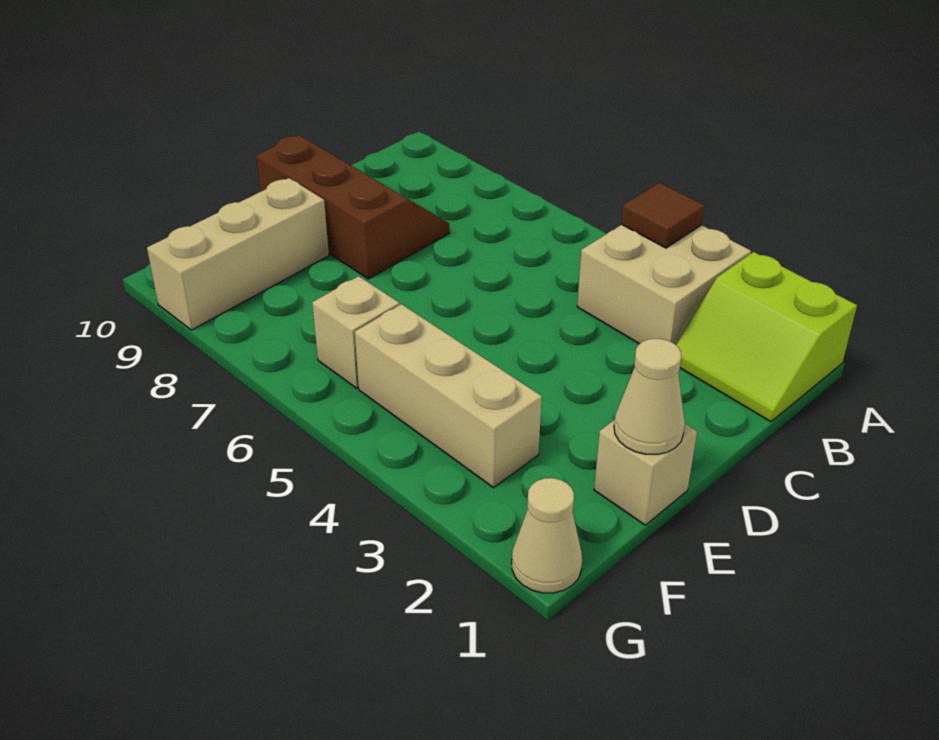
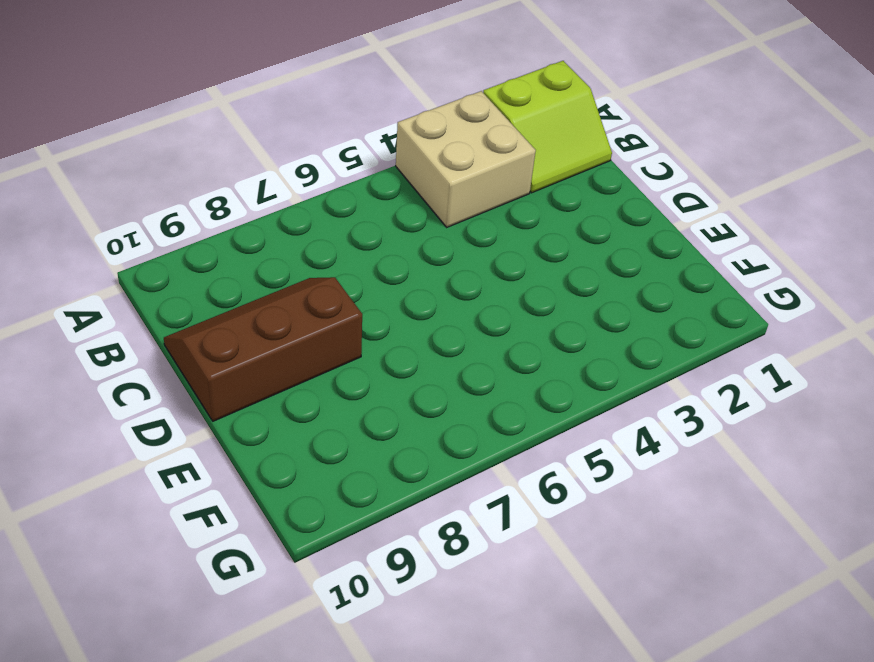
none -> tan 1x1 brick [594,420,697,525]
none -> tan 1x3 brick [147,178,329,330]

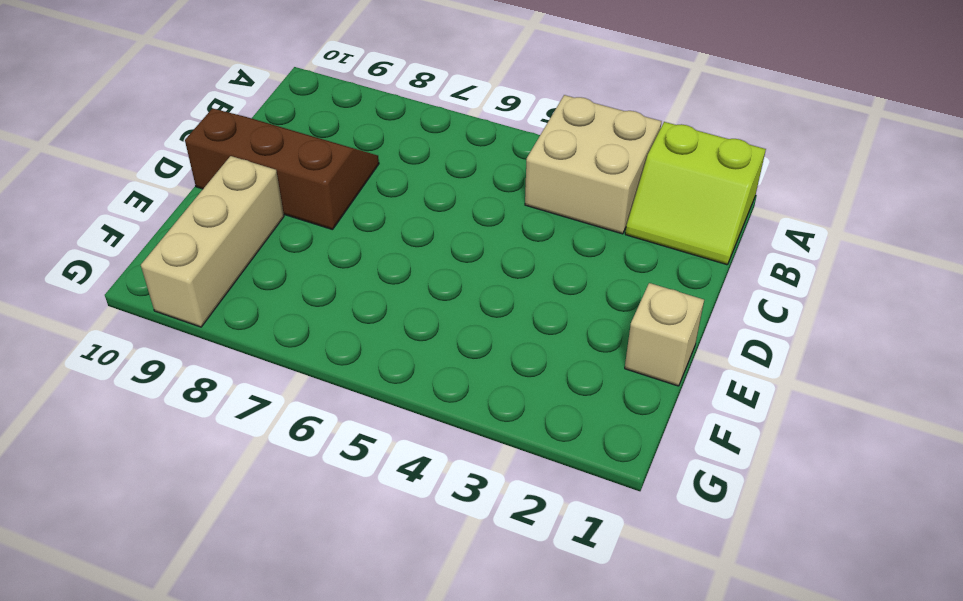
none -> tan 1x3 brick [355,304,542,488]
none -> tan 1x1 brick [312,276,399,388]

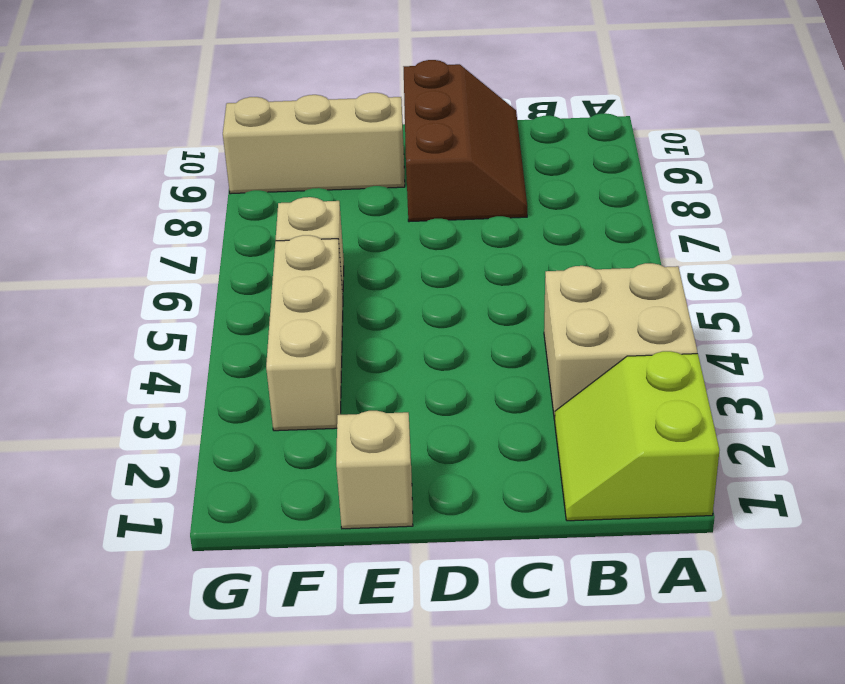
none -> tan 1x1 cone [512,478,582,593]
none -> brown 1x1 tile [621,183,705,248]

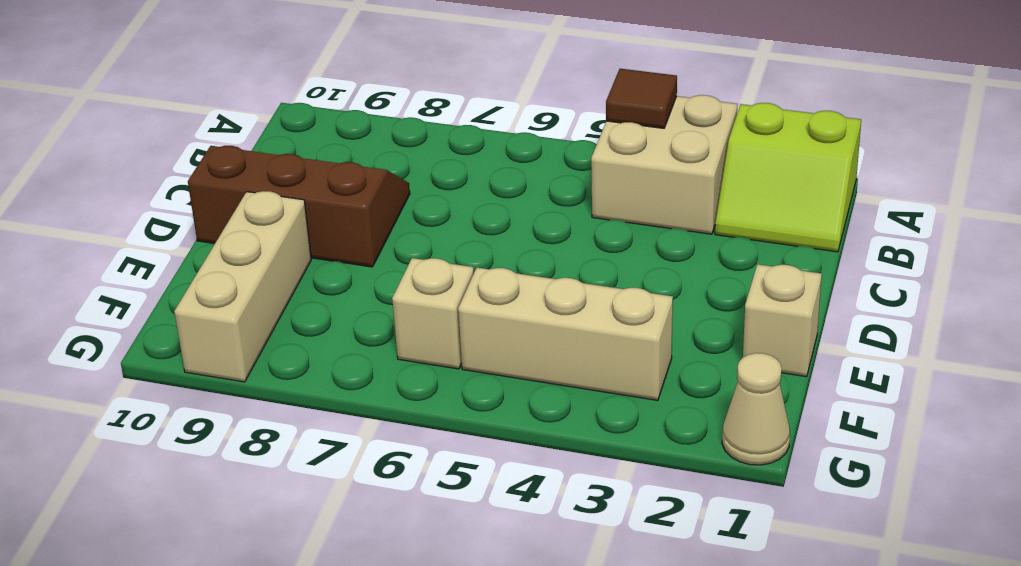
none -> tan 1x1 cone [614,339,685,454]

